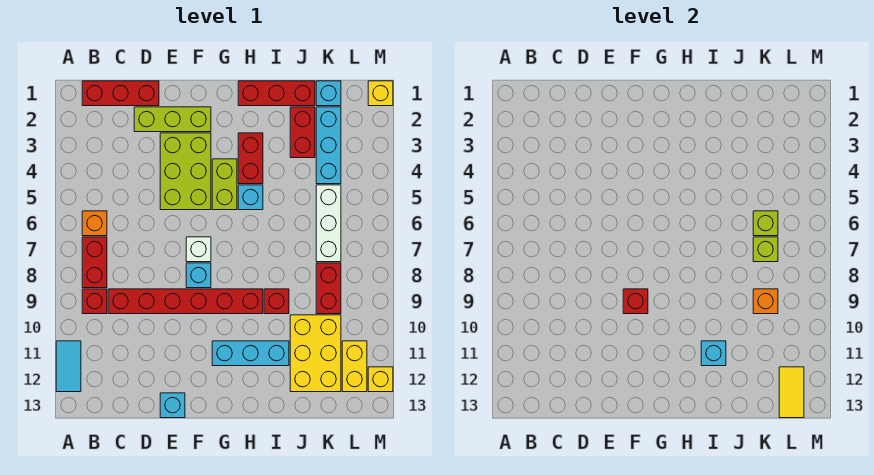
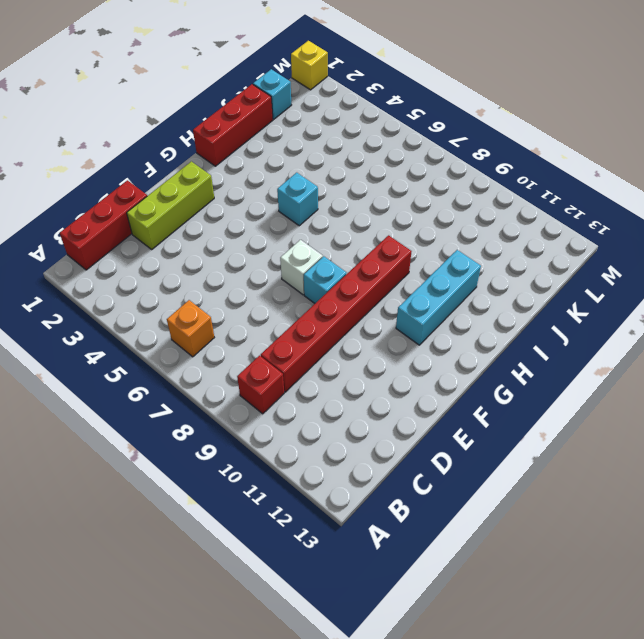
none -> cyan 1x2 tile [56,341,81,392]
none -> red 1x2 brick [82,237,107,288]
none -> lime 2x3 brick [160,133,211,210]
none -> cyan 1x1 brick [160,393,185,418]

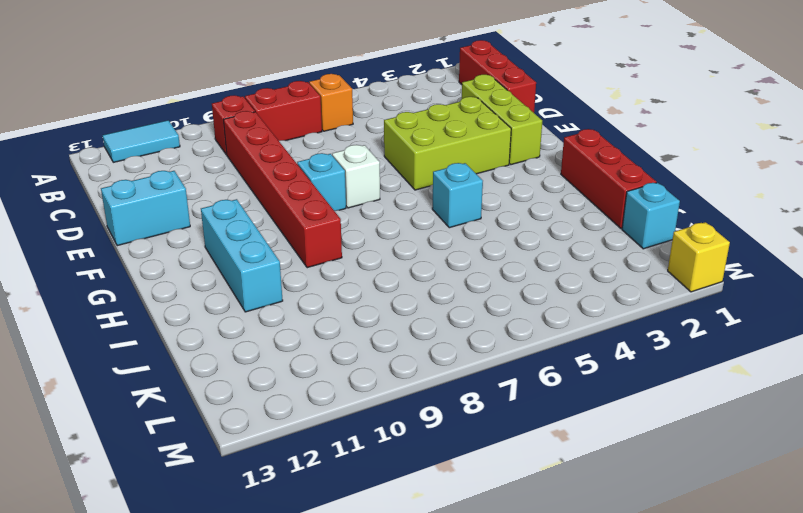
cyan 1x2 brick [101,171,190,246] -> cyan 1x1 brick [160,393,185,418]
none -> lime 1x2 brick [212,159,237,210]
none -> red 1x2 brick [238,133,263,184]
none -> red 1x1 brick [264,289,289,314]
none -> red 1x2 brick [290,107,315,158]

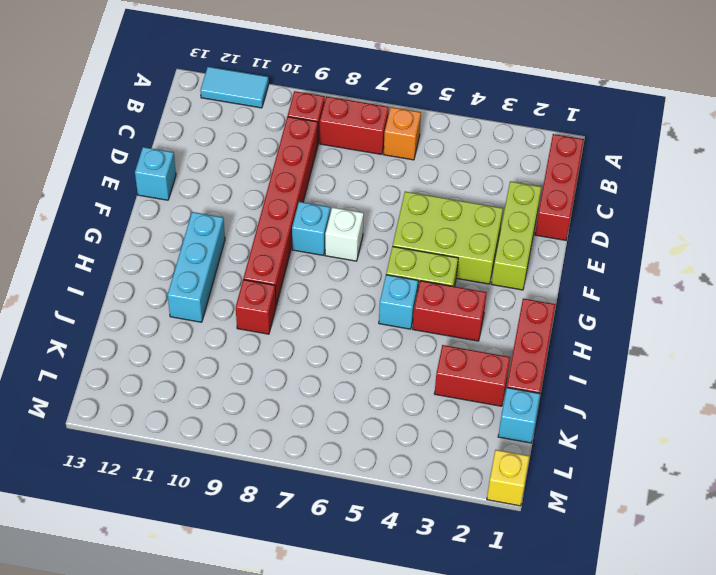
none -> yellow 2x3 brick [290,315,341,392]
none -> cyan 1x3 brick [316,107,341,184]
none -> white 1x3 brick [316,185,341,262]
none -> red 1x2 brick [316,263,341,314]

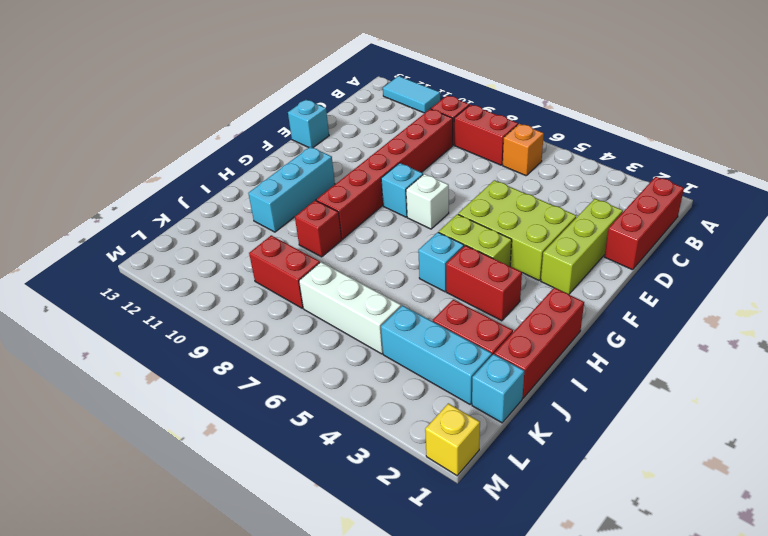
none -> yellow 2x3 brick [290,315,341,392]
none -> yellow 1x2 brick [342,341,367,392]
none -> yellow 1x1 brick [368,367,393,392]
none -> red 1x1 brick [623,289,648,314]

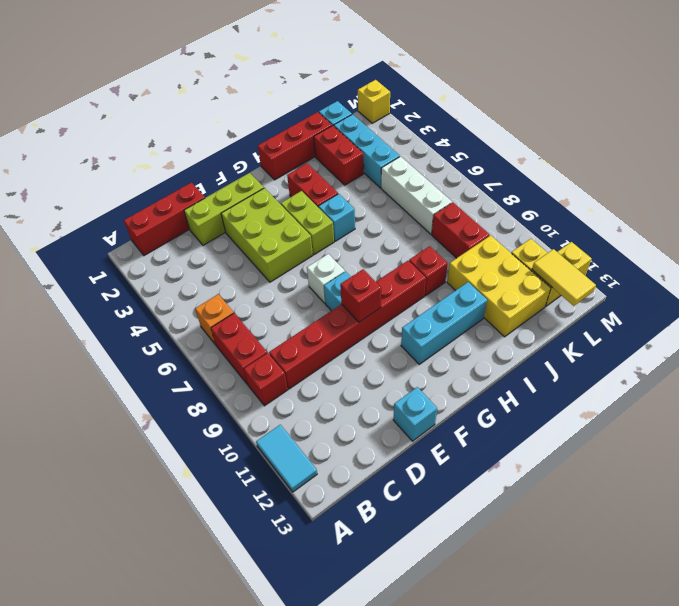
none -> cyan 1x1 brick [701,341,726,366]
none -> lime 1x1 brick [753,211,778,236]
none -> lime 1x1 brick [753,237,778,262]
none -> orange 1x1 brick [753,289,778,314]

